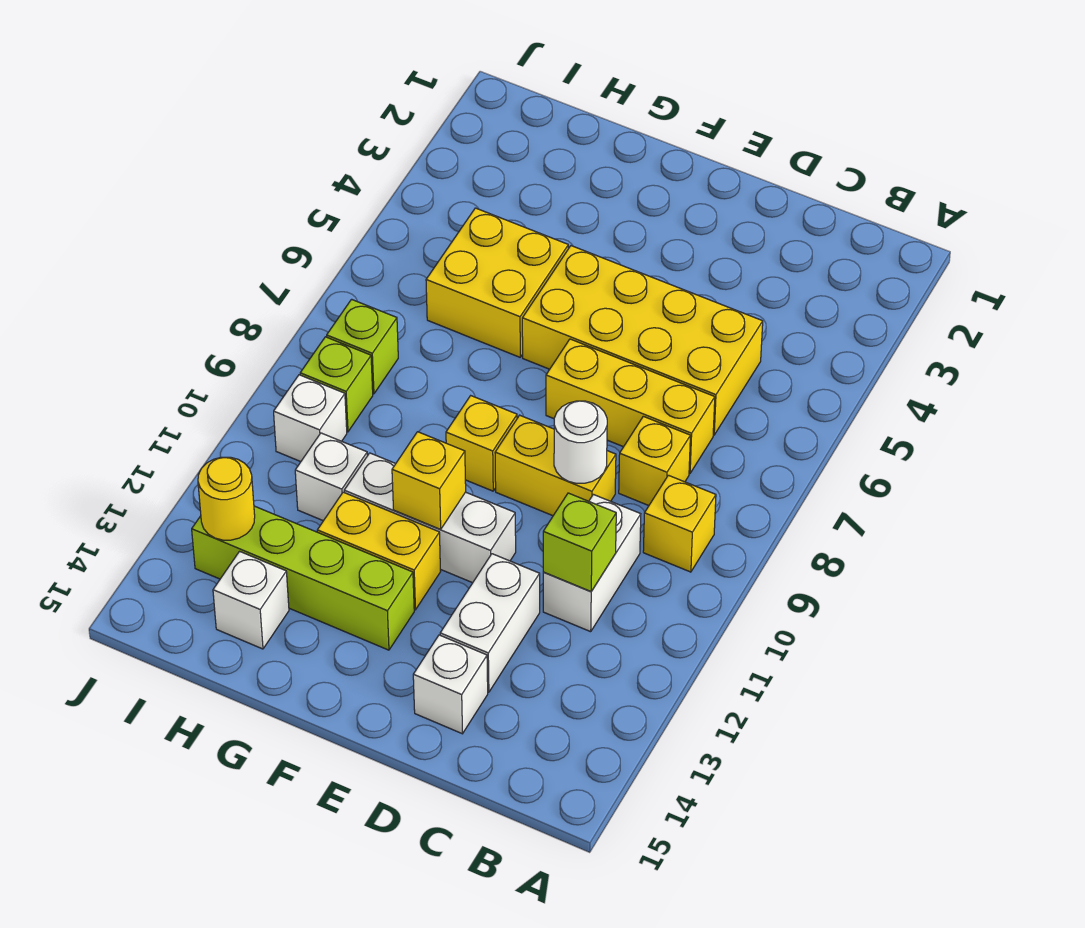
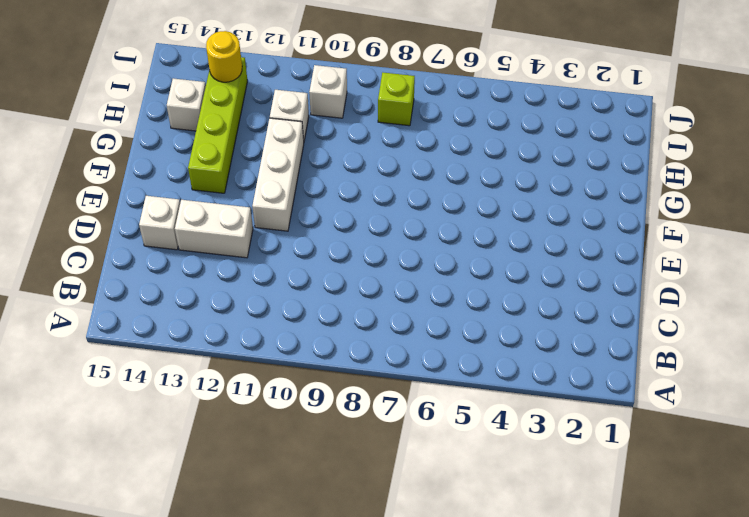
none -> yellow 1x1 brick [643,475,716,572]
none -> yellow 2x4 brick [522,246,763,435]
none -> yellow 1x3 brick [546,339,715,473]

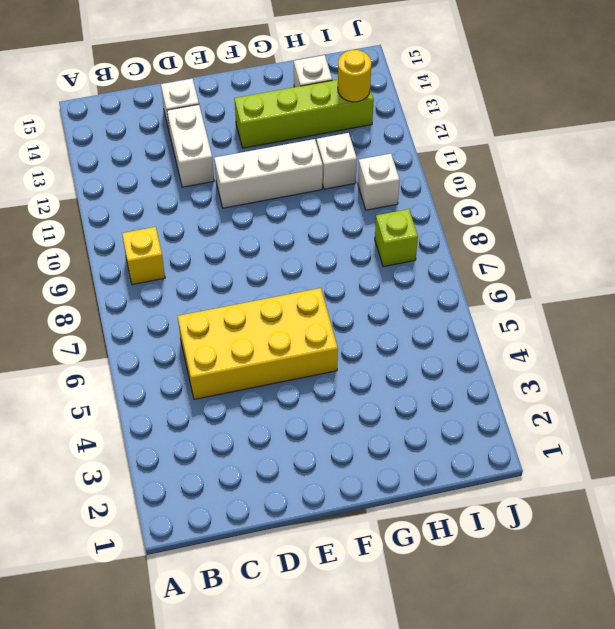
none -> yellow 1x3 brick [546,339,715,473]
none -> yellow 1x1 brick [619,416,690,506]
none -> white 1x2 brick [543,494,641,632]

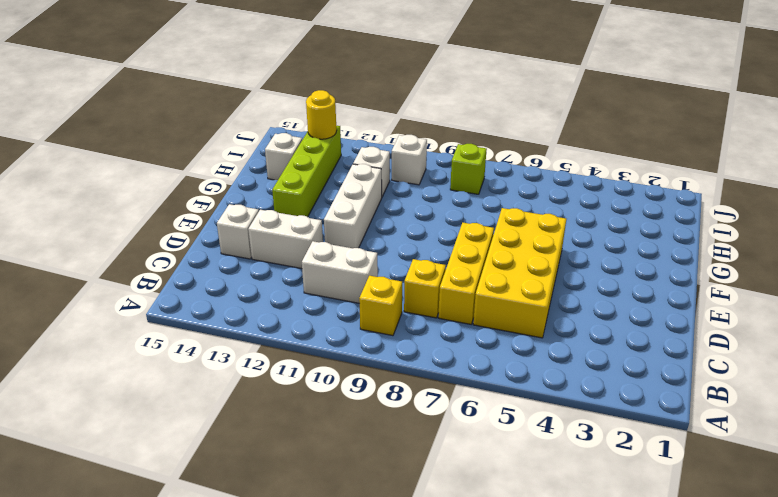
none -> yellow 1x2 brick [495,415,616,516]
none -> yellow 1x1 brick [446,396,517,491]
none -> yellow 1x2 brick [317,492,440,610]

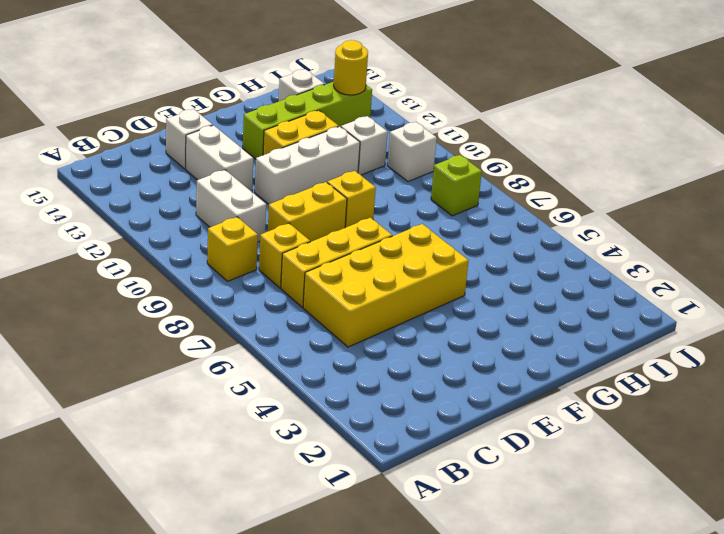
none -> yellow 2x2 brick [426,208,568,357]
none -> lime 1x1 brick [300,337,373,432]
none -> lime 1x1 brick [543,493,616,592]

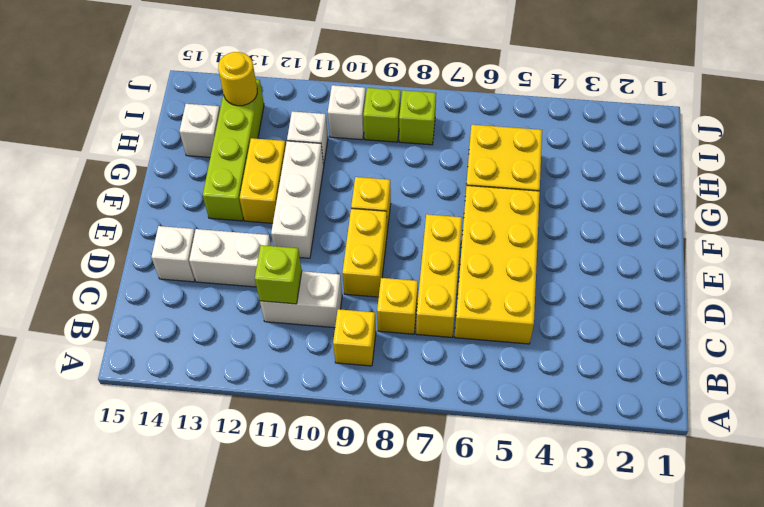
none -> white 1x1 round brick [554,401,607,483]
none -> yellow 1x1 brick [392,432,466,529]

